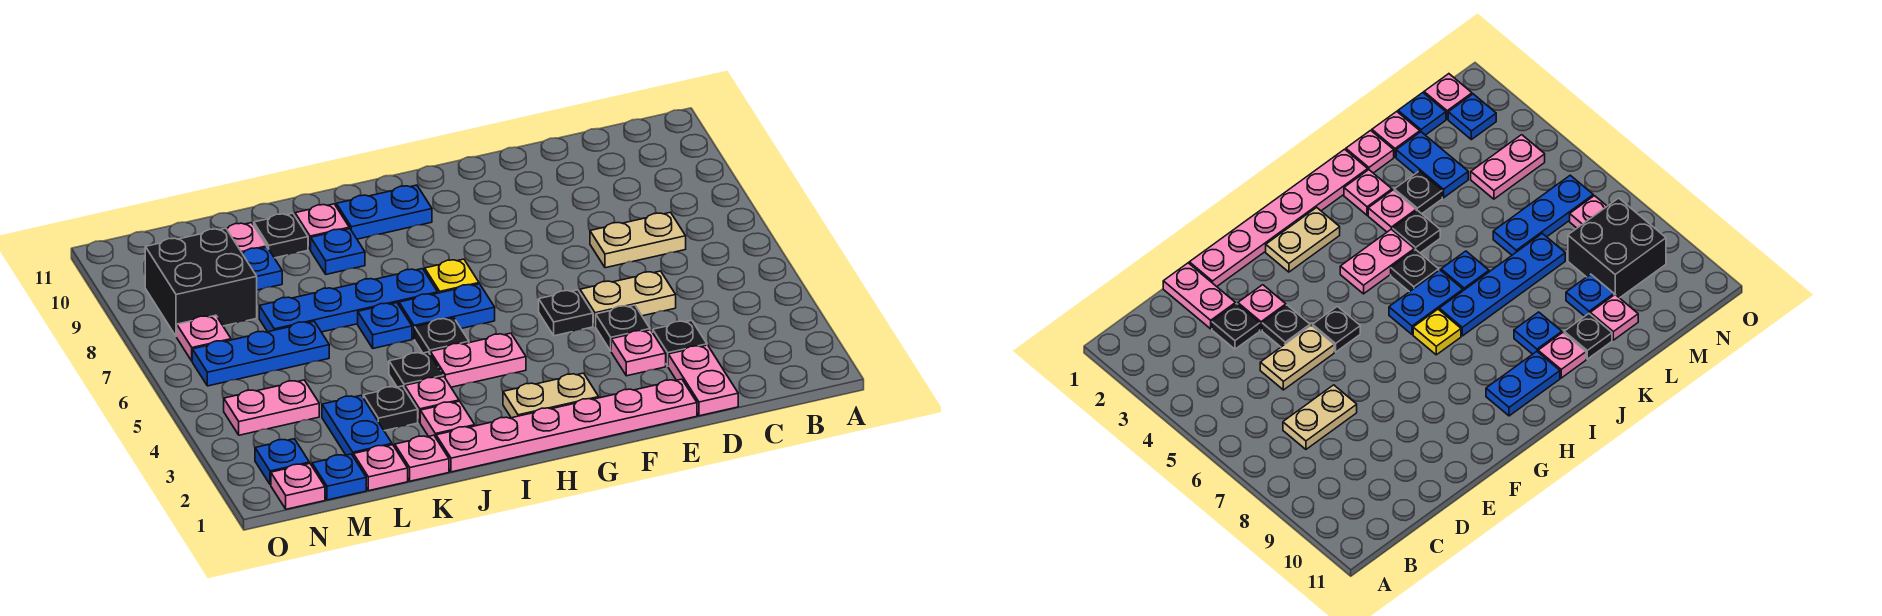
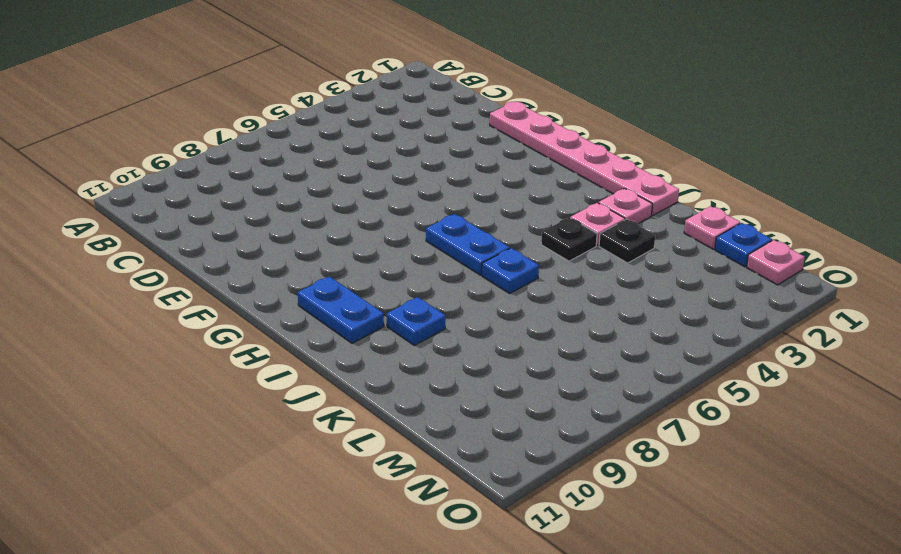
none -> tan 1x2 plate [590,212,686,268]
none -> pink 1x2 plate [668,345,738,416]
none -> black 1x1 plate [653,321,707,366]
none -> tan 1x2 plate [580,271,676,326]

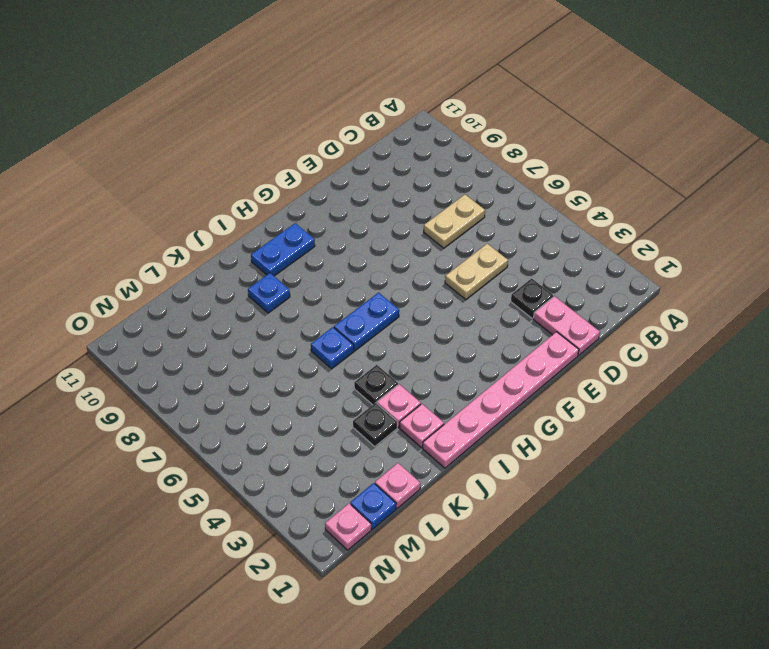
none -> pink 1x1 plate [611,330,666,376]
none -> black 1x1 plate [596,305,650,351]
none -> black 1x1 plate [539,290,593,336]
none -> tan 1x2 plate [503,373,599,418]

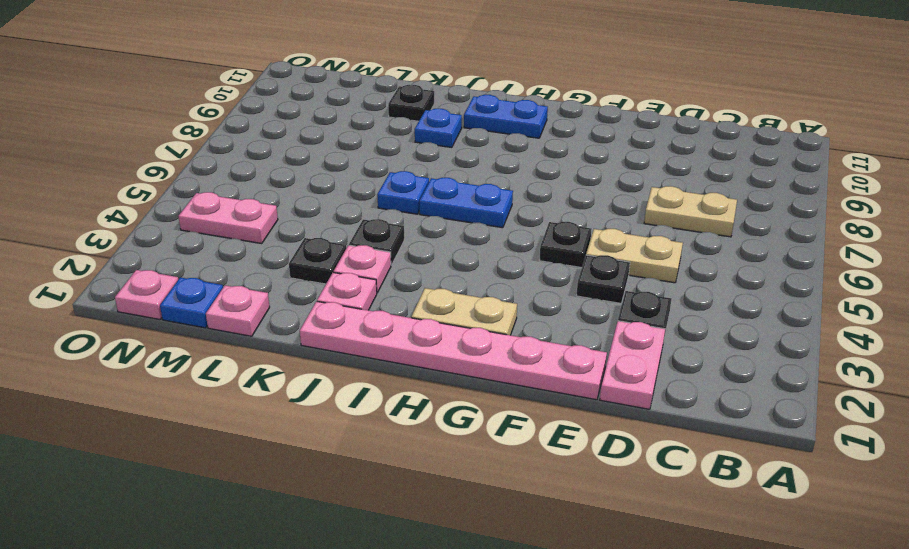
none -> pink 1x1 plate [611,330,666,376]
none -> pink 1x2 plate [430,333,526,387]
none -> yellow 1x1 plate [425,259,479,293]
none -> black 1x1 plate [415,318,469,353]

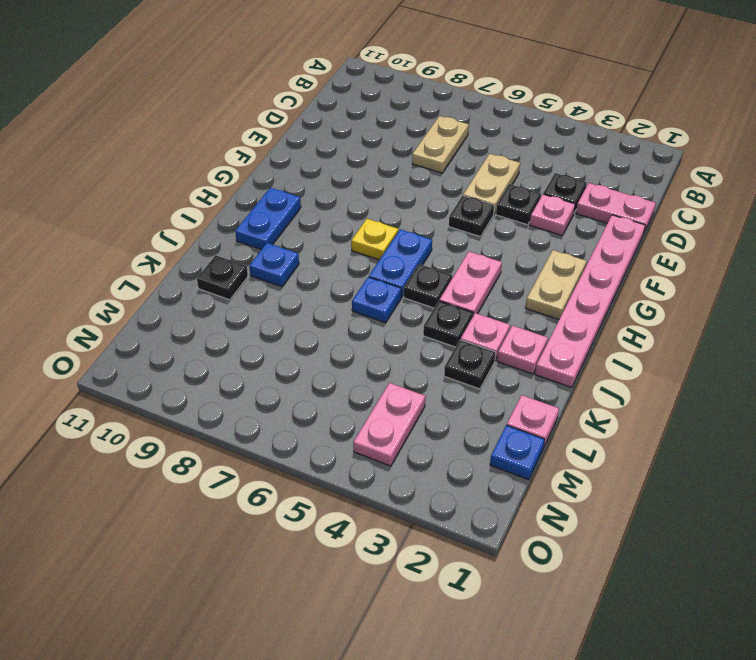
none -> blue 1x4 plate [259,269,438,332]
none -> pink 1x1 plate [295,204,349,250]
none -> pink 1x1 plate [395,435,449,481]
none -> blue 1x2 plate [322,395,392,455]

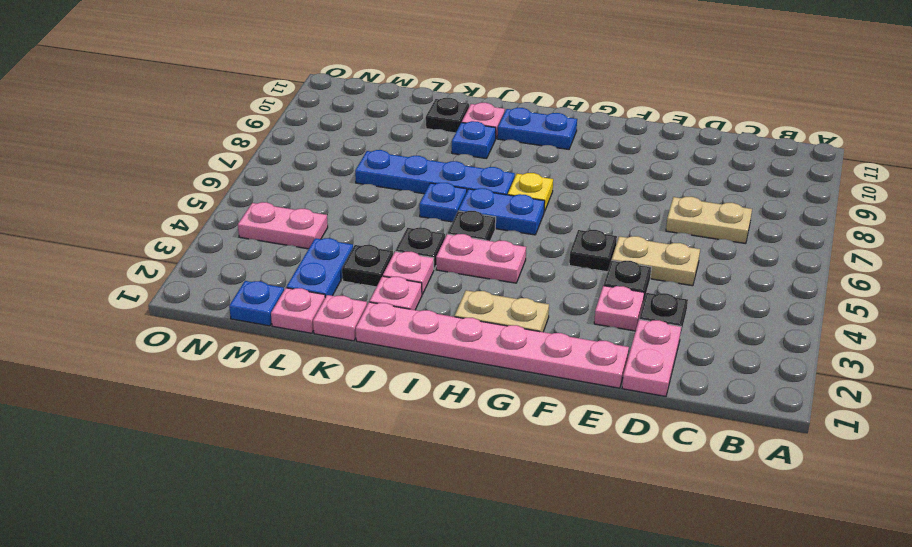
none -> blue 1x3 plate [192,321,329,386]
none -> blue 1x1 plate [242,247,282,290]
none -> pink 1x1 plate [226,223,267,253]
none -> black 2x2 brick [145,228,257,337]

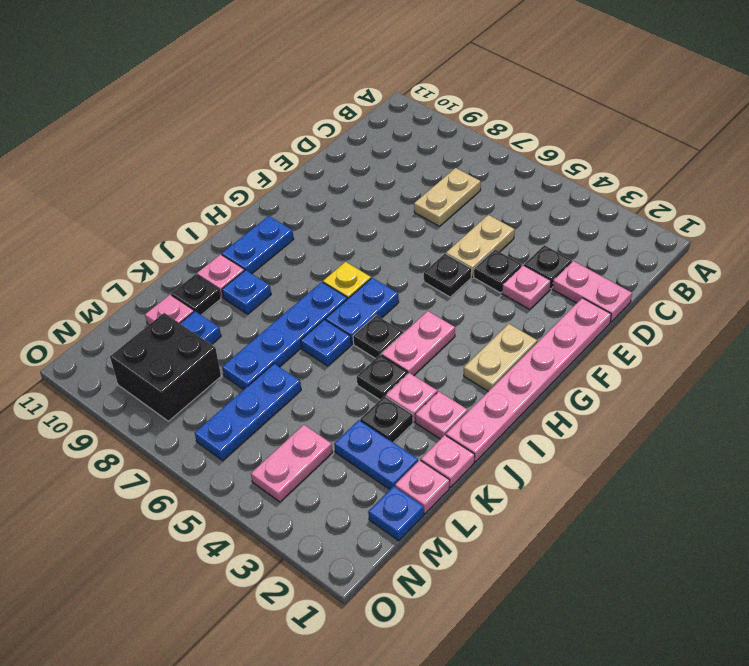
none -> pink 1x1 plate [271,463,325,509]
none -> blue 1x1 plate [255,439,309,485]
none -> pink 1x1 plate [177,315,231,361]

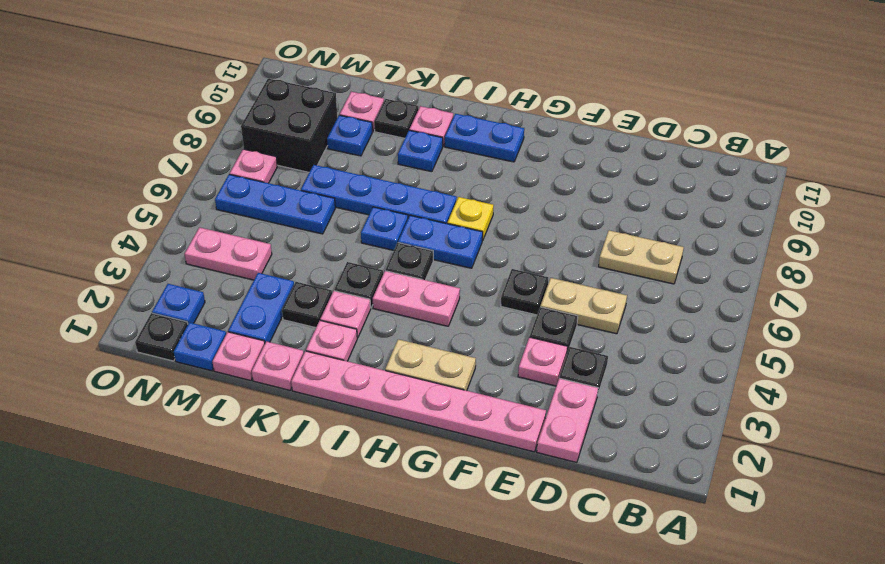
black 1x1 plate [135,313,188,361] -> pink 1x1 plate [271,463,325,509]

